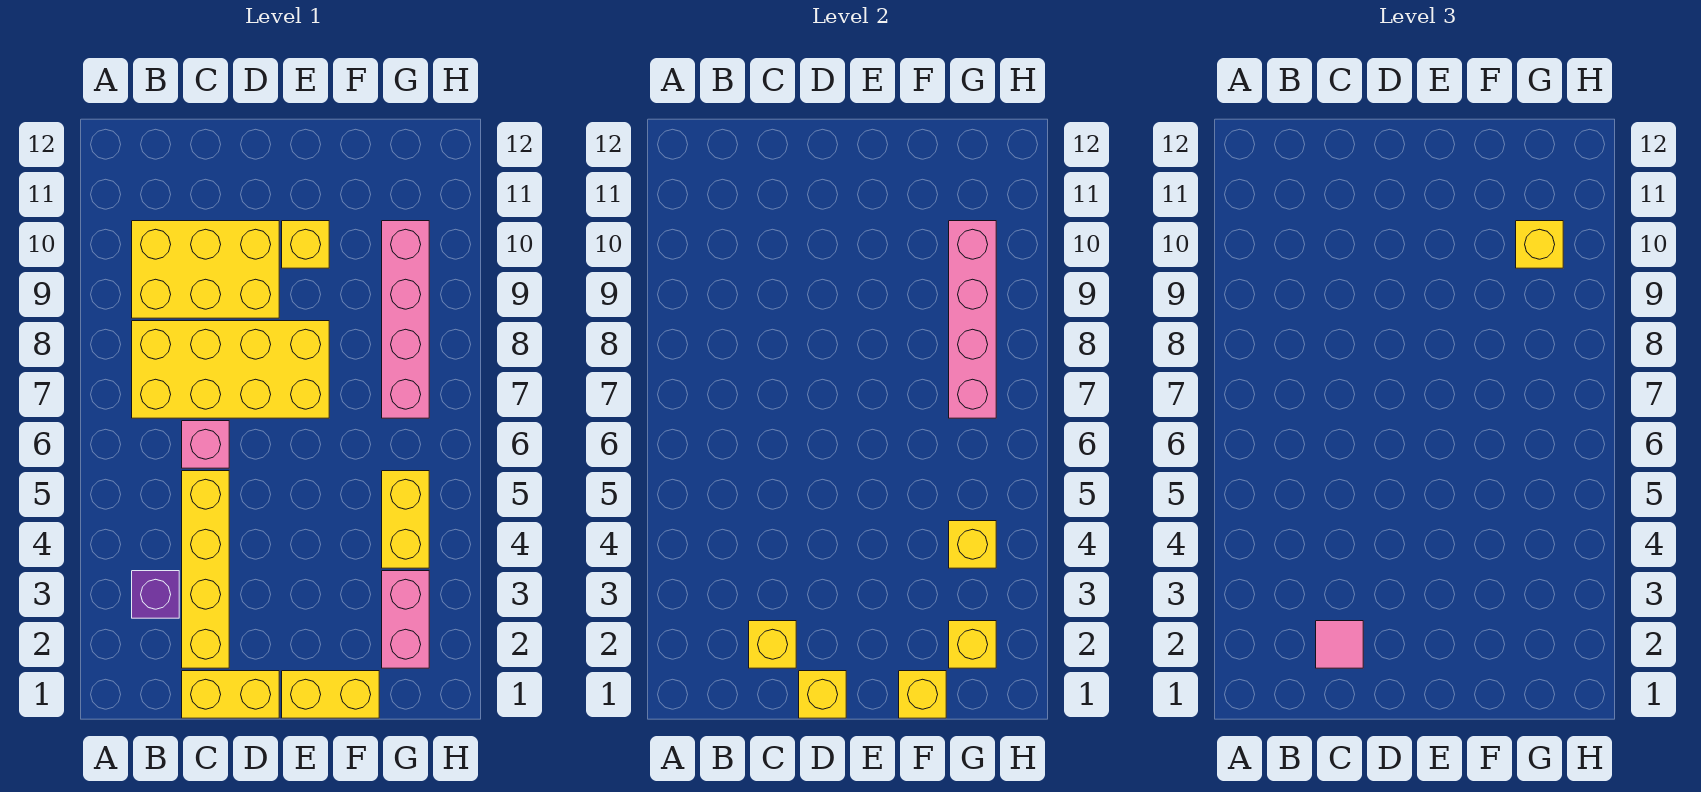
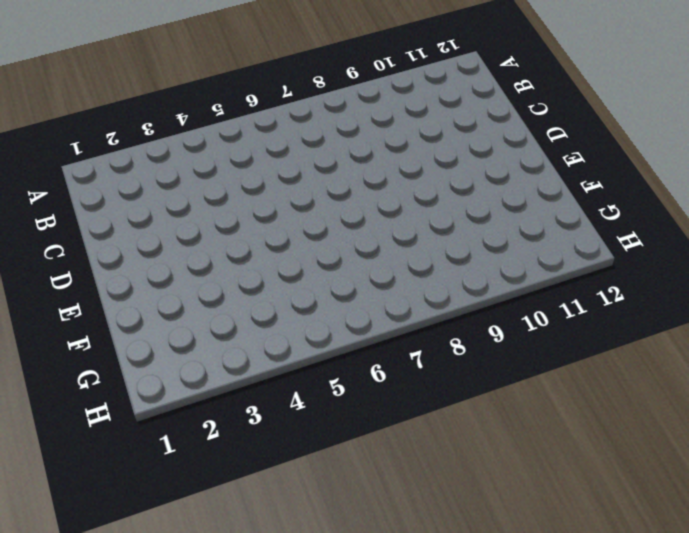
none -> purple 1x1 brick [132,571,179,618]
none -> yellow 2x4 brick [132,321,329,418]
none -> yellow 2x3 brick [132,221,279,318]

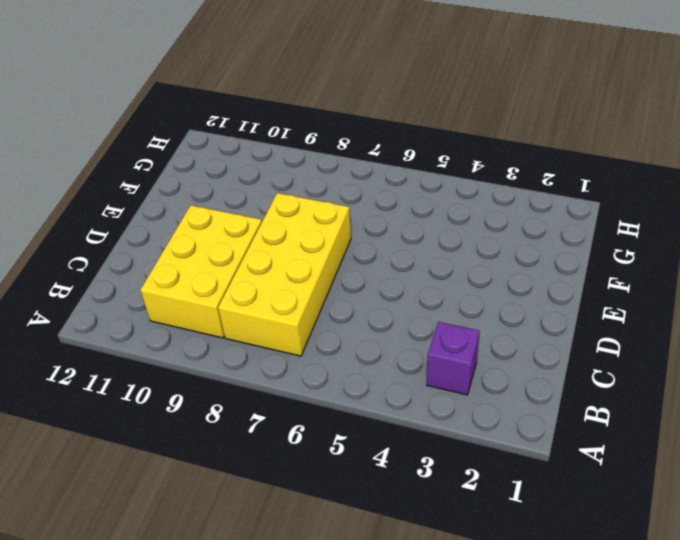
none -> yellow 1x2 brick [182,671,279,718]
none -> yellow 1x4 brick [182,471,229,668]
none -> pink 1x1 brick [182,421,229,468]

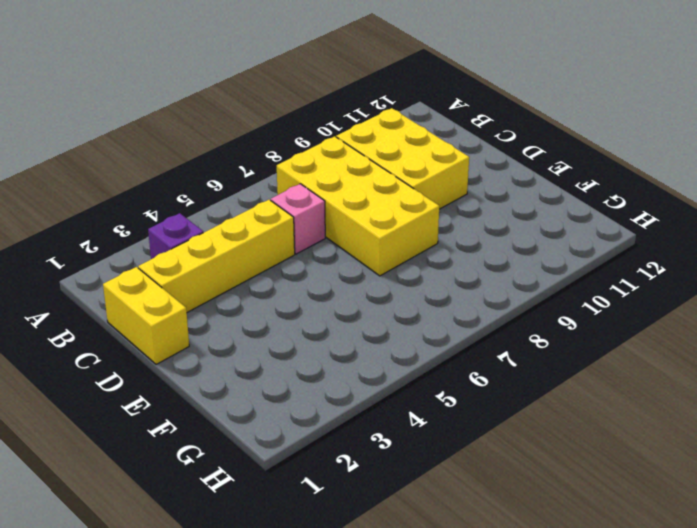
none -> yellow 1x2 brick [282,671,379,718]
none -> yellow 1x1 brick [282,221,329,268]
none -> pink 1x2 brick [382,571,429,668]

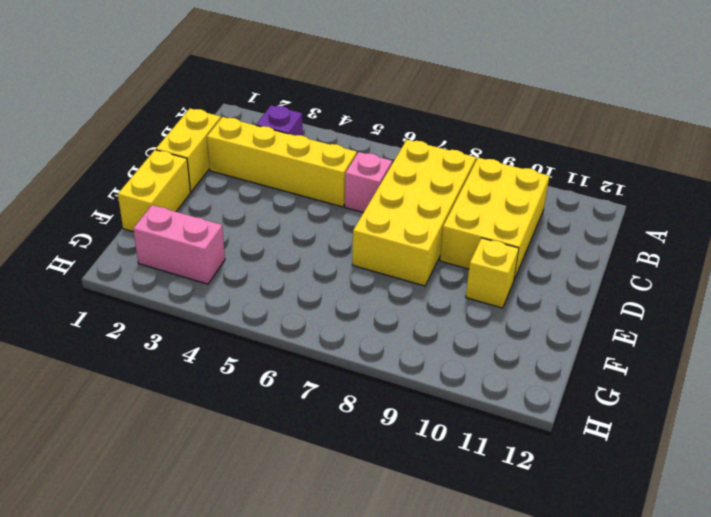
none -> yellow 1x2 brick [382,471,429,568]
none -> pink 1x4 brick [382,221,429,418]
none -> yellow 1x1 brick [749,621,796,668]

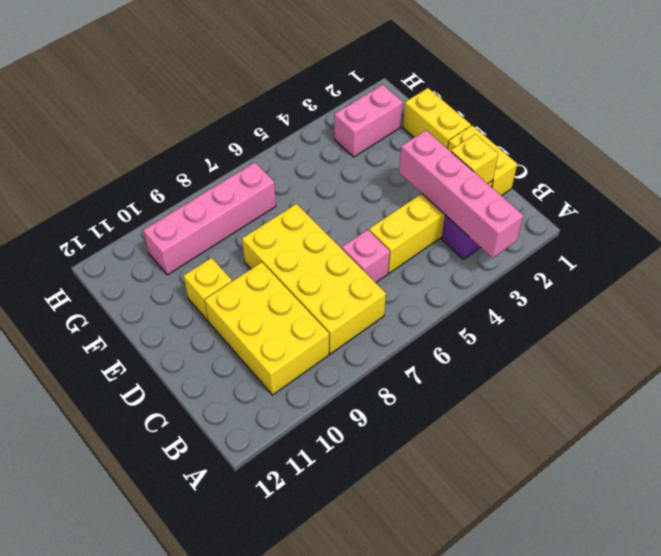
pink 1x4 brick [399,130,523,258] -> pink 1x4 brick turned to [949,221,996,418]
none -> yellow 1x2 brick [382,471,429,568]
none -> yellow 1x1 brick [799,671,846,718]
none -> yellow 1x1 brick [899,671,946,718]

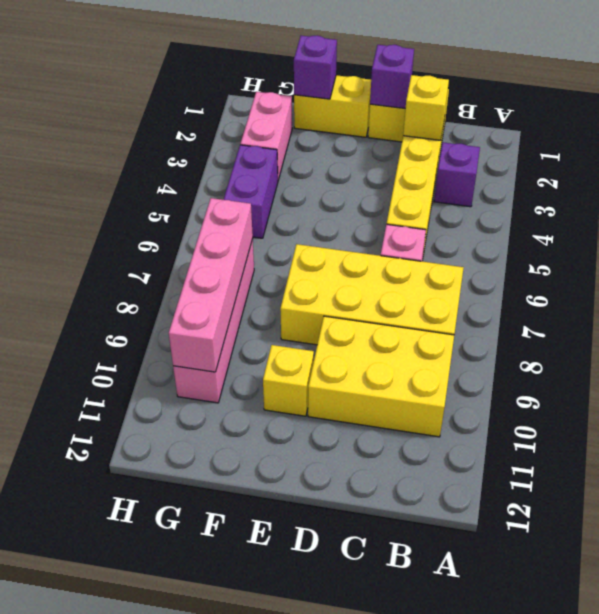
purple 1x1 brick [370,45,414,109] -> yellow 1x1 brick [799,671,846,718]
purple 1x1 brick [294,36,337,99] -> yellow 1x1 brick [899,671,946,718]
purple 1x2 brick [223,145,278,238] -> yellow 1x2 brick [382,471,429,568]
none -> yellow 1x1 brick [949,621,996,668]
none -> yellow 1x1 brick [949,521,996,568]
none -> pink 1x1 tile [1316,621,1363,668]

